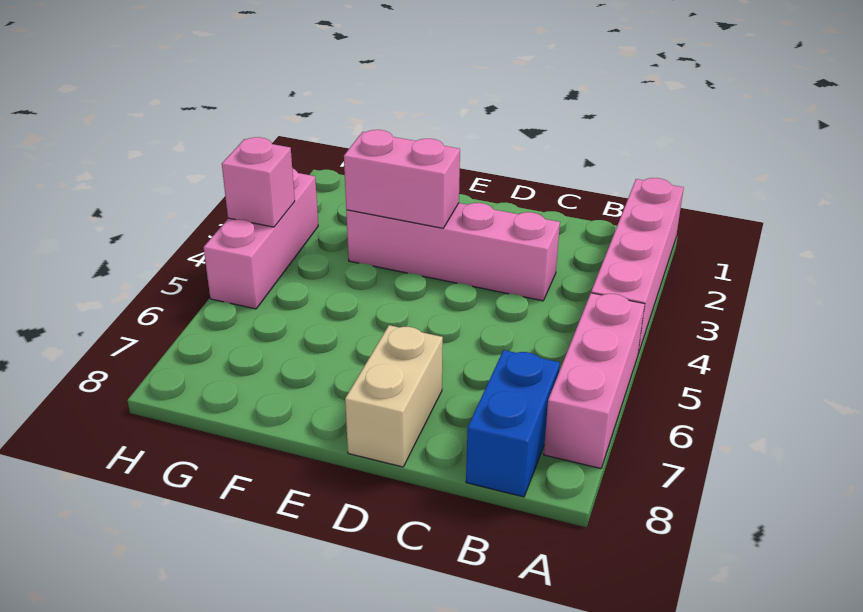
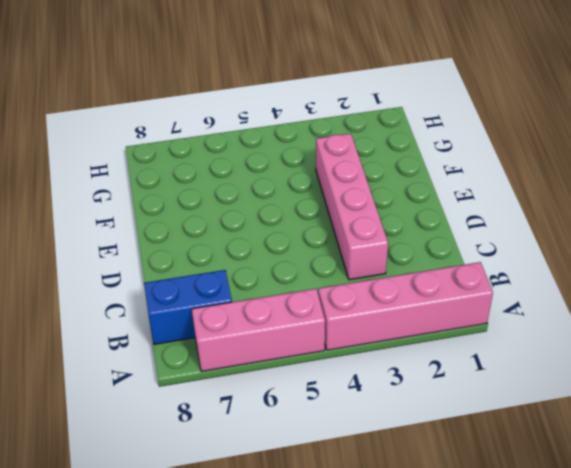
none -> tan 1x2 brick [345,325,443,467]
none -> pink 1x3 brick [204,168,318,309]

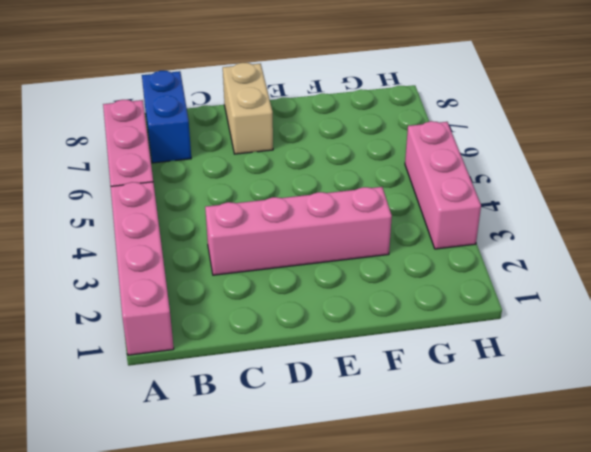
none -> pink 1x2 brick [344,130,460,228]
none -> pink 1x1 brick [222,137,295,227]

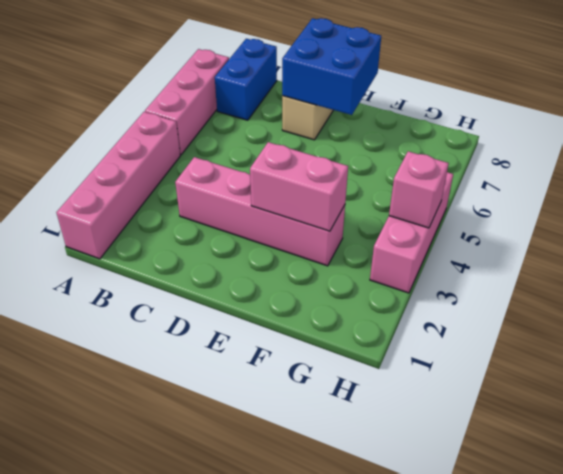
blue 2x2 brick [282,18,381,115] -> none

